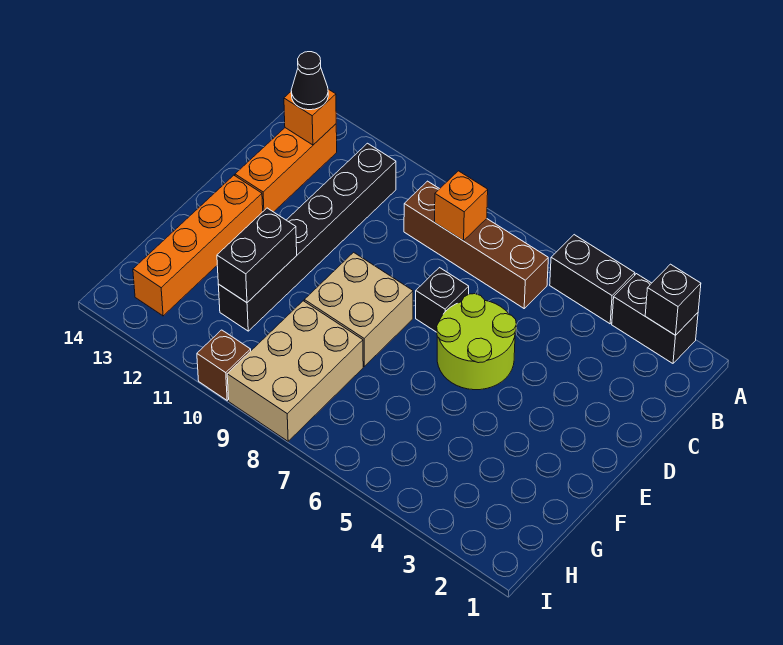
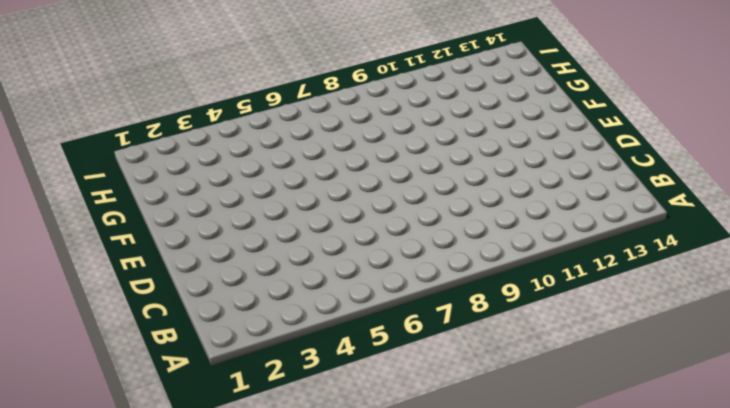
none -> black 1x2 brick [612,274,698,363]
none -> black 1x2 brick [550,235,635,324]
none -> brown 1x4 brick [404,181,548,308]

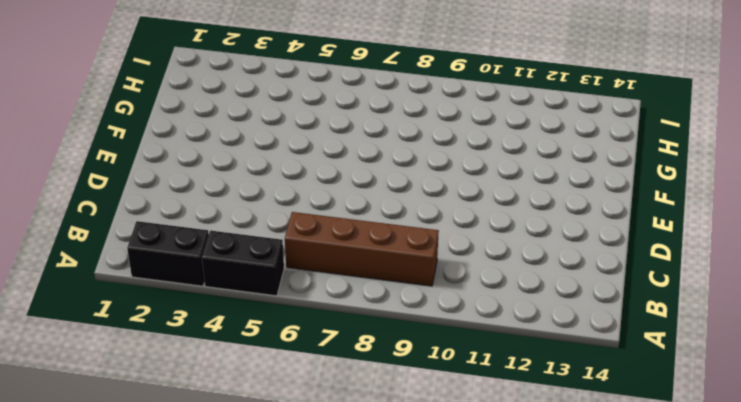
none -> black 1x6 brick [218,143,396,331]
none -> orange 1x3 brick [235,124,337,212]
none -> lime 2x2 round brick [437,294,516,390]

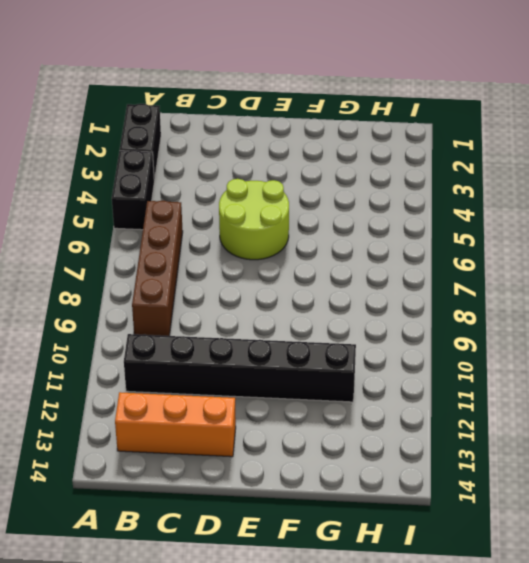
none -> black 1x1 brick [416,268,469,332]
none -> tan 2x2 brick [304,252,413,366]
none -> orange 1x4 brick [133,175,263,316]

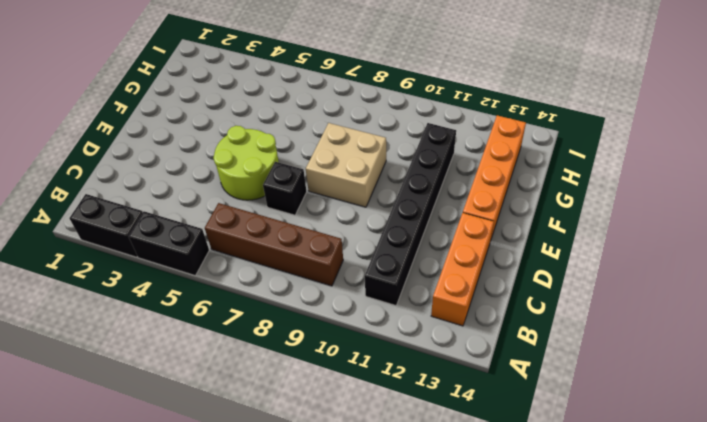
none -> tan 2x3 brick [227,301,363,441]
none -> brown 1x1 brick [197,330,251,400]
none -> black 1x1 brick [645,264,701,335]

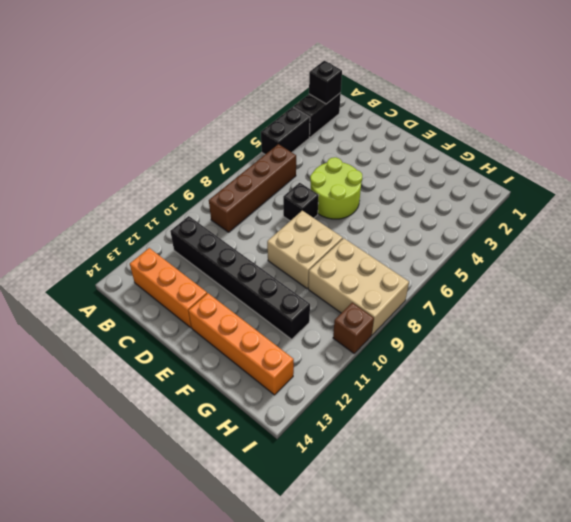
none -> orange 1x1 brick [435,171,488,241]
none -> orange 1x1 brick [284,89,336,145]
none -> black 1x2 brick [217,208,297,303]

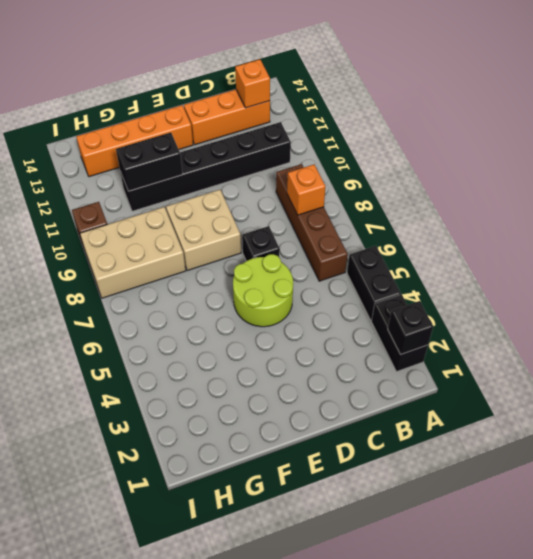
none -> black 1x1 cone [291,52,328,110]

